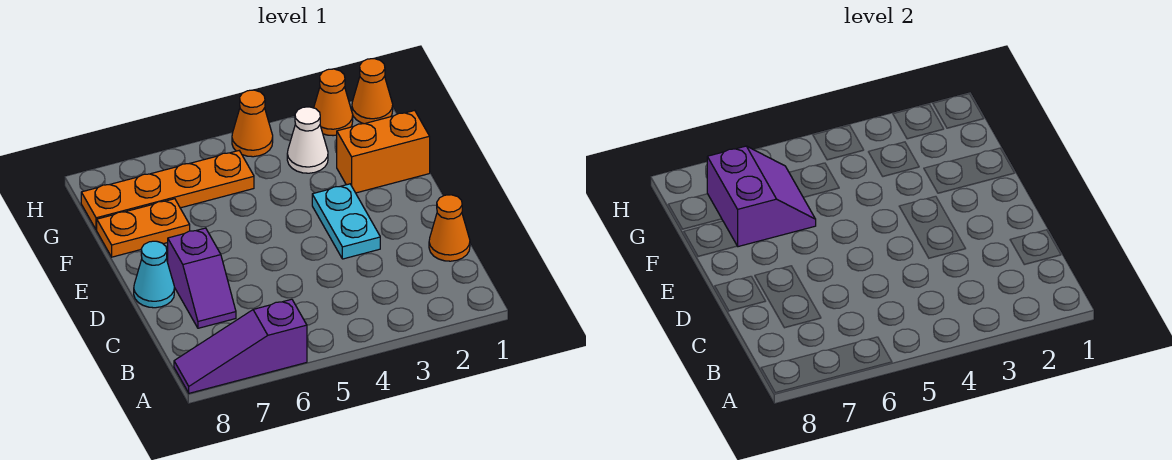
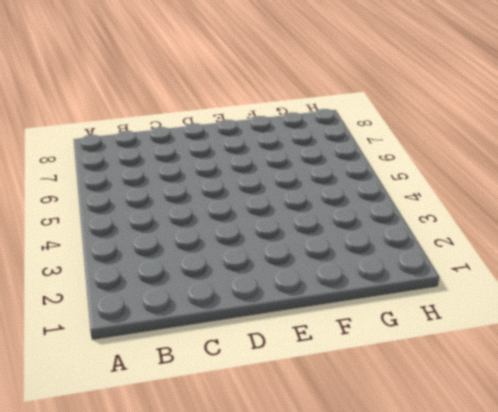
none -> purple 1x3 slope [174,299,307,393]
none -> orange 1x1 cone [429,195,470,261]
none -> purple 1x2 slope [168,228,236,328]

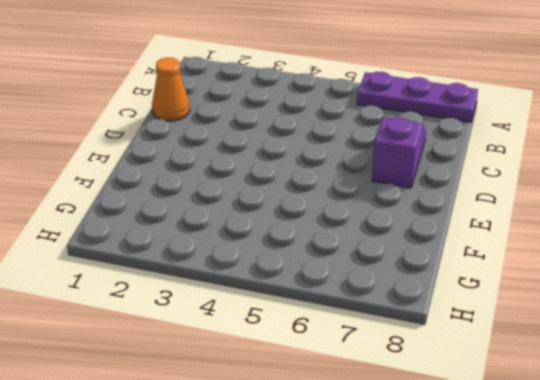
purple 1x3 plate [357,72,478,122] -> purple 1x3 slope [174,299,307,393]
none -> cyan 1x2 plate [312,184,380,259]
none -> cyan 1x1 cone [134,241,174,308]
none -> orange 1x2 brick [337,110,430,193]

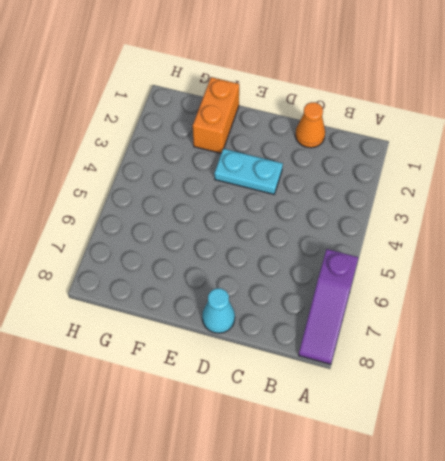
none -> purple 1x2 slope [168,228,236,328]
none -> orange 1x2 plate [97,199,190,257]
none -> white 1x1 cone [287,107,328,173]

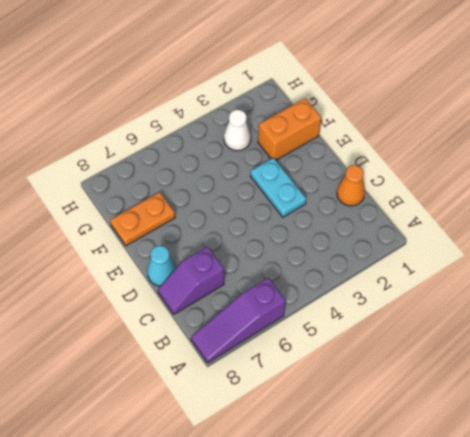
purple 1x2 slope [158,247,224,314] -> purple 1x2 slope turned to [168,228,236,328]
none -> orange 1x4 plate [81,151,254,230]
none -> orange 1x1 cone [352,59,393,124]
none -> orange 1x1 cone [314,69,353,136]

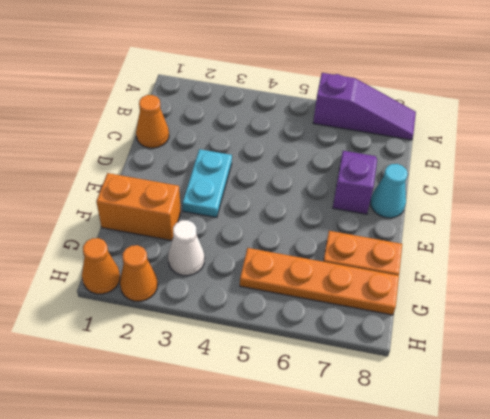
none -> orange 1x1 cone [232,90,273,157]
none -> purple 2x2 slope [707,146,816,247]

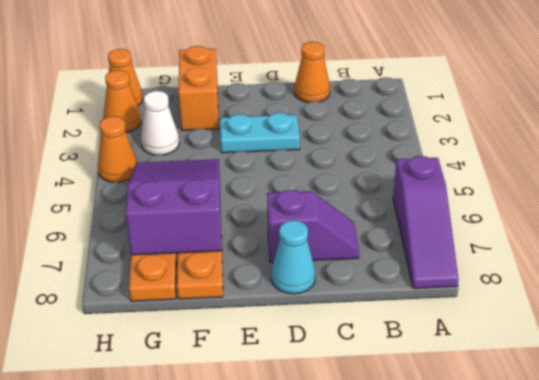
purple 2x3 slope [126,159,221,255] -> purple 2x2 slope [707,146,816,247]

